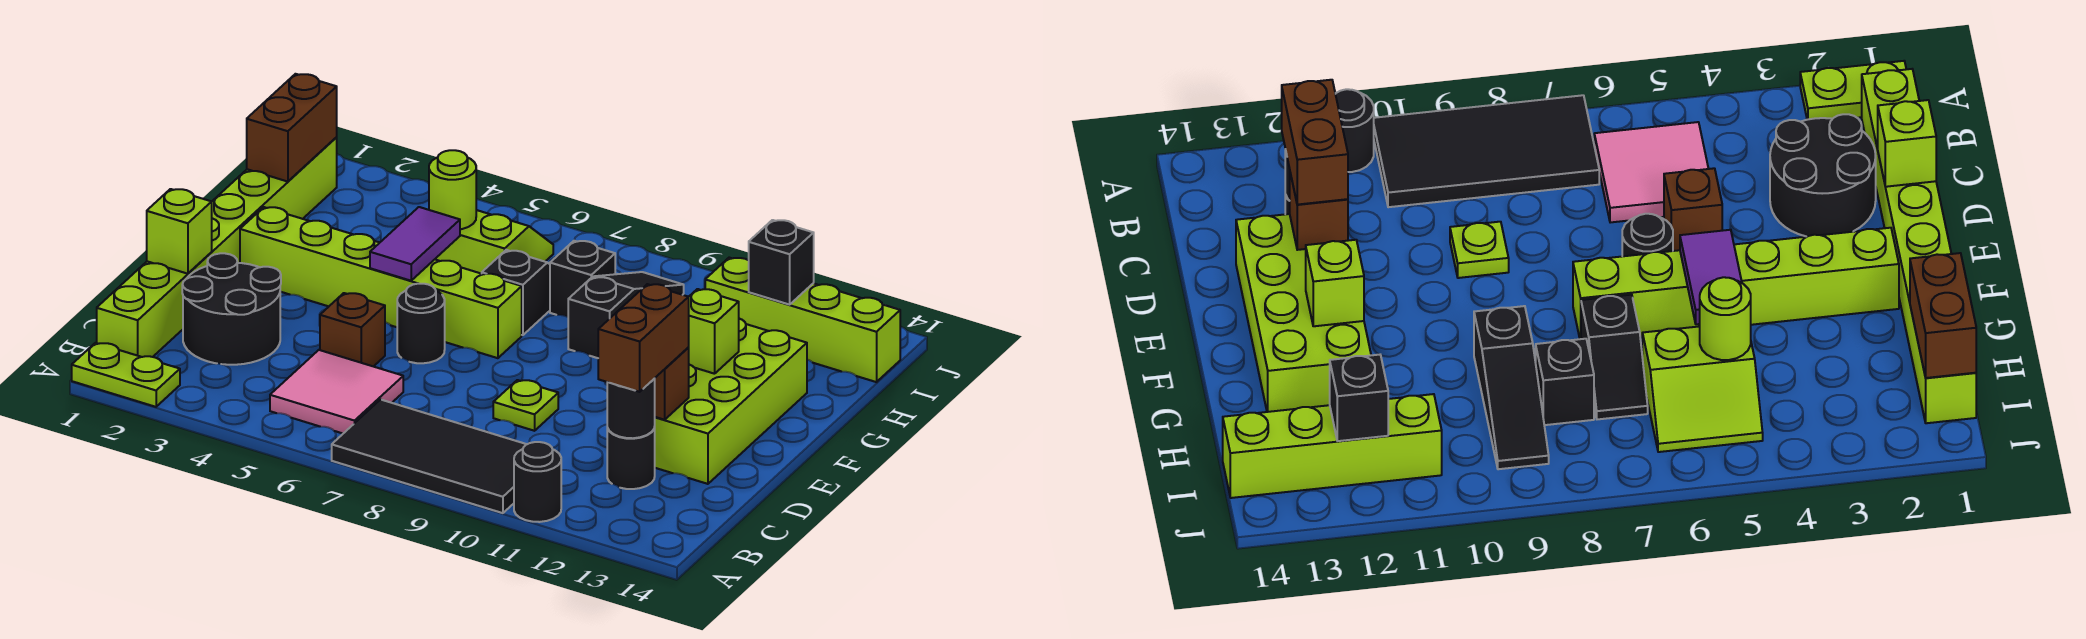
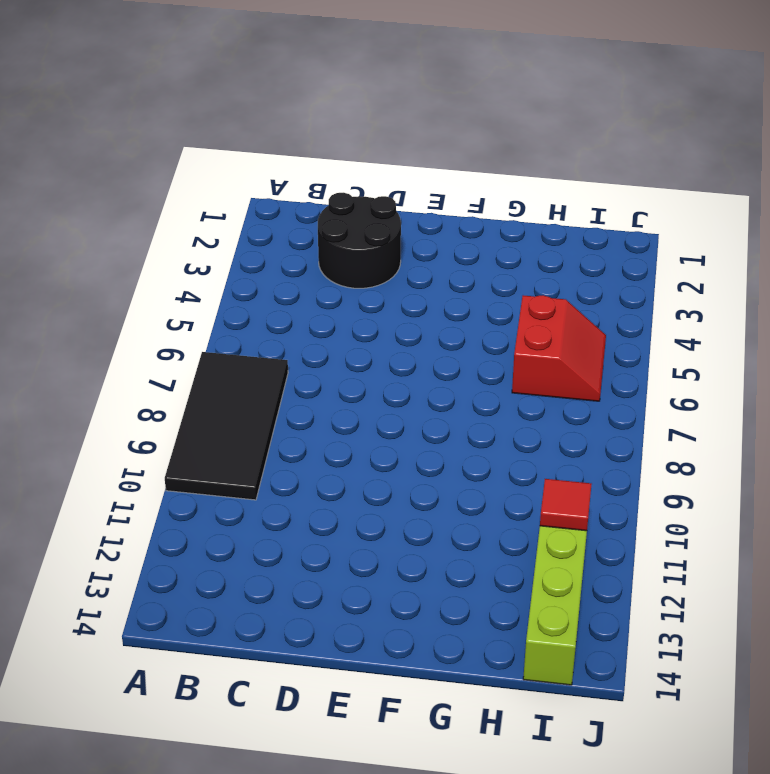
red 2x2 slope [512,295,606,401] -> lime 2x2 slope [435,210,553,274]
red 1x1 tile [540,479,592,531] -> none
none -> lime 1x2 plate [72,343,180,407]
none -> black 1x1 round brick [514,442,561,522]
none -> lime 1x8 brick [97,138,337,357]

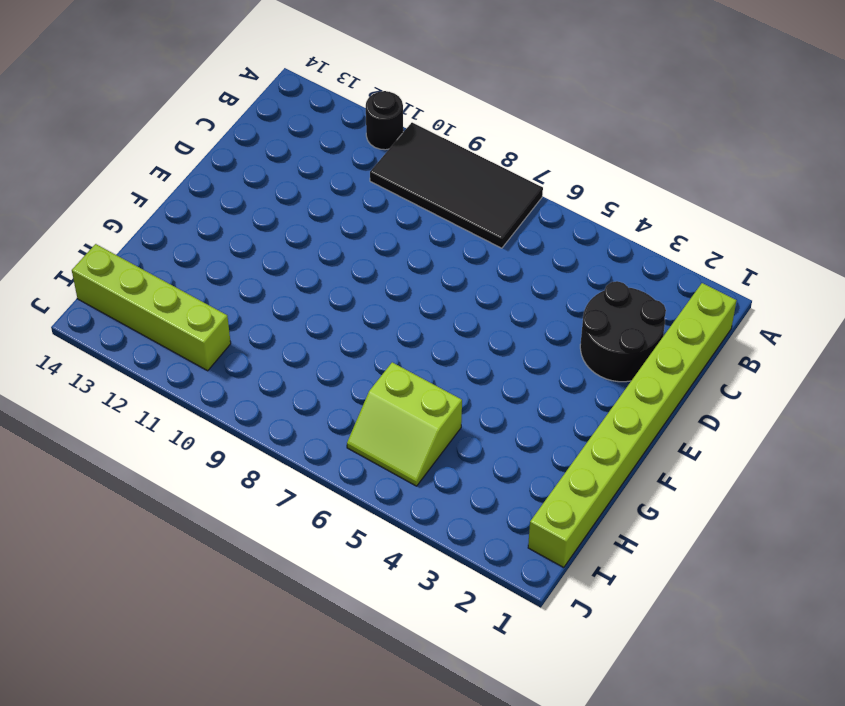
none -> lime 1x2 plate [72,343,180,407]
none -> pink 2x2 tile [270,350,403,433]
none -> black 1x1 round brick [607,427,655,489]

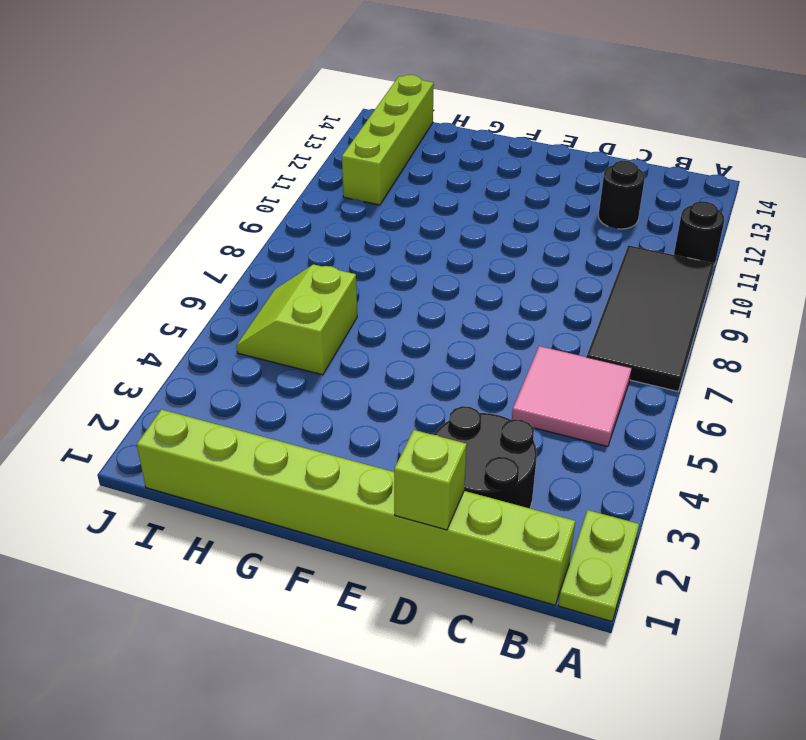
none -> brown 1x1 brick [320,293,385,367]
none -> lime 1x1 plate [493,380,558,431]
none -> lime 2x4 brick [655,319,807,484]

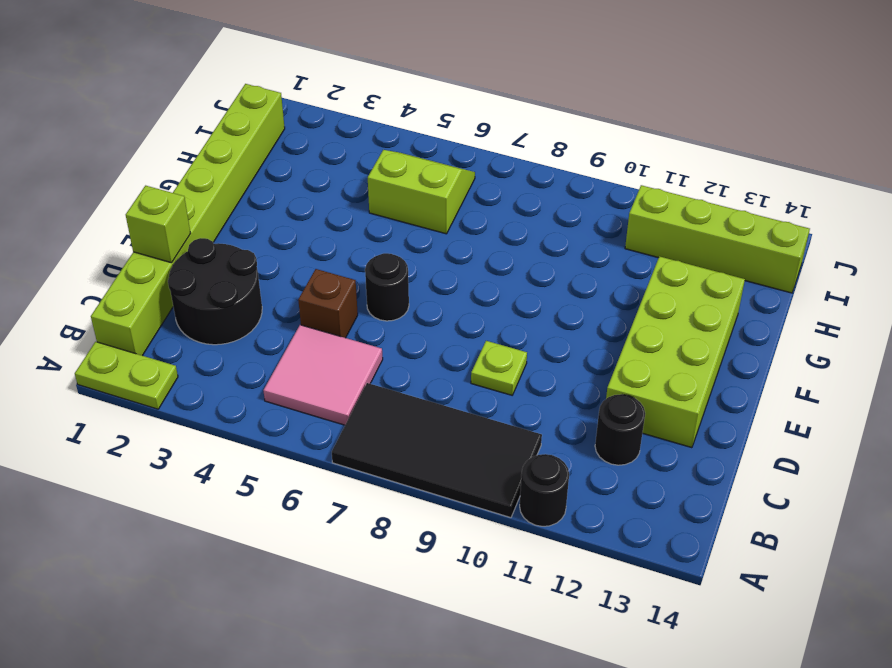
none -> lime 1x6 brick [240,207,522,358]
none -> black 1x2 slope [482,250,550,335]
none -> black 1x3 slope [568,272,684,358]

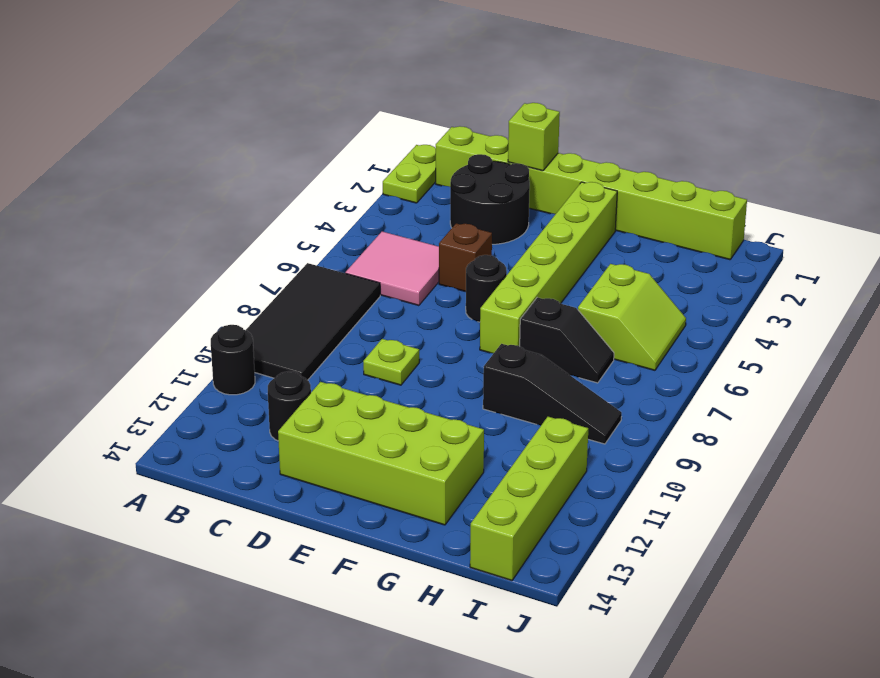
none -> black 1x1 brick [550,241,615,317]
none -> black 1x1 round brick [607,378,655,438]
none -> brown 1x1 brick [655,348,689,420]

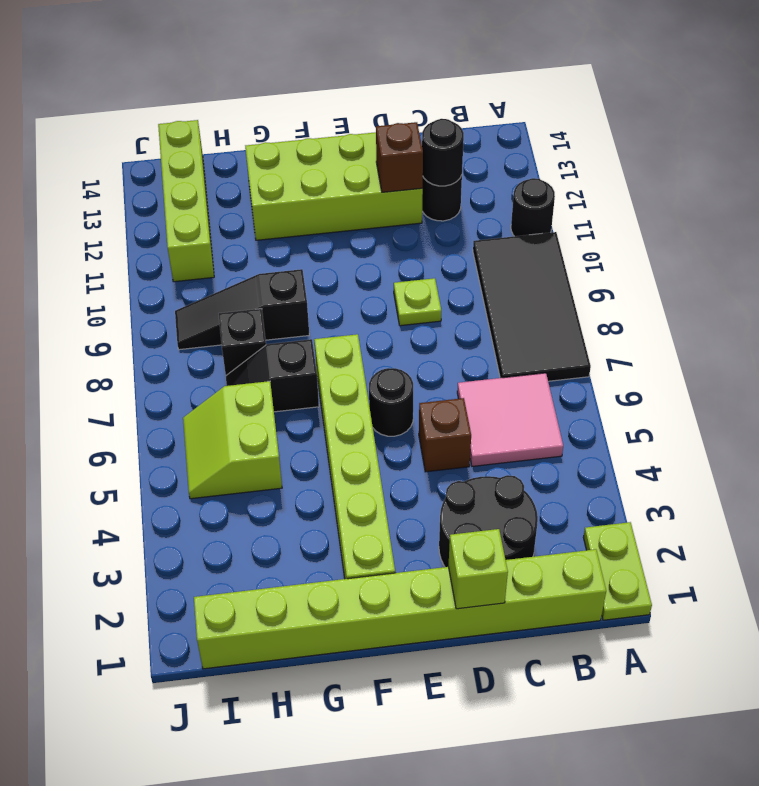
none -> purple 1x2 tile [370,207,460,281]
none -> lime 1x1 brick [688,289,739,374]
none -> brown 1x2 brick [247,74,337,182]

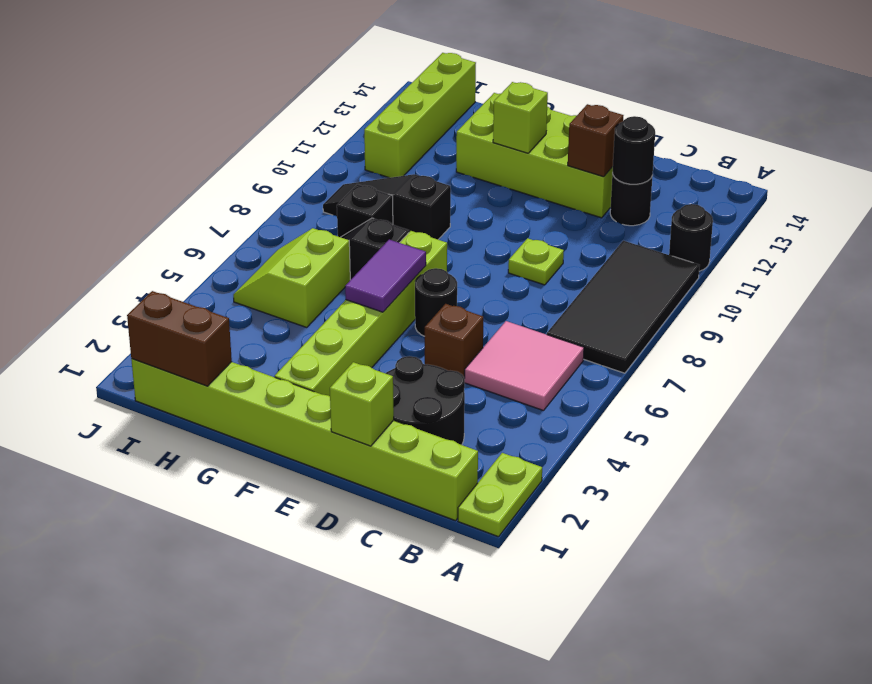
purple 1x2 tile [345,240,426,312] -> purple 1x2 tile turned to [370,207,460,281]
none -> lime 1x1 round brick [429,150,476,229]
none -> black 1x1 brick [749,220,814,305]
none -> brown 1x2 brick [598,284,689,392]

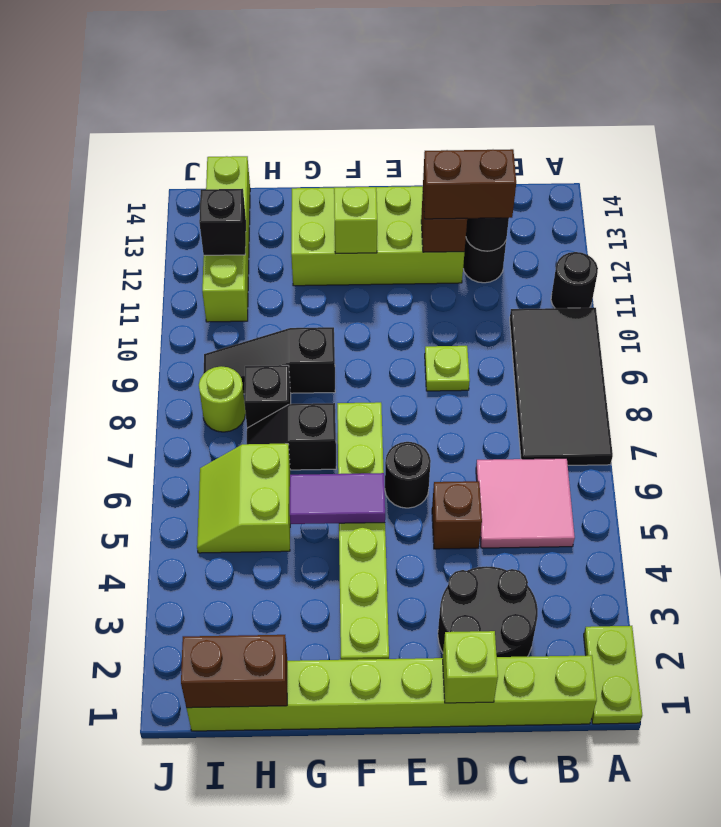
lime 1x1 round brick [199,366,246,432] -> lime 1x1 round brick moved to [429,150,476,229]

